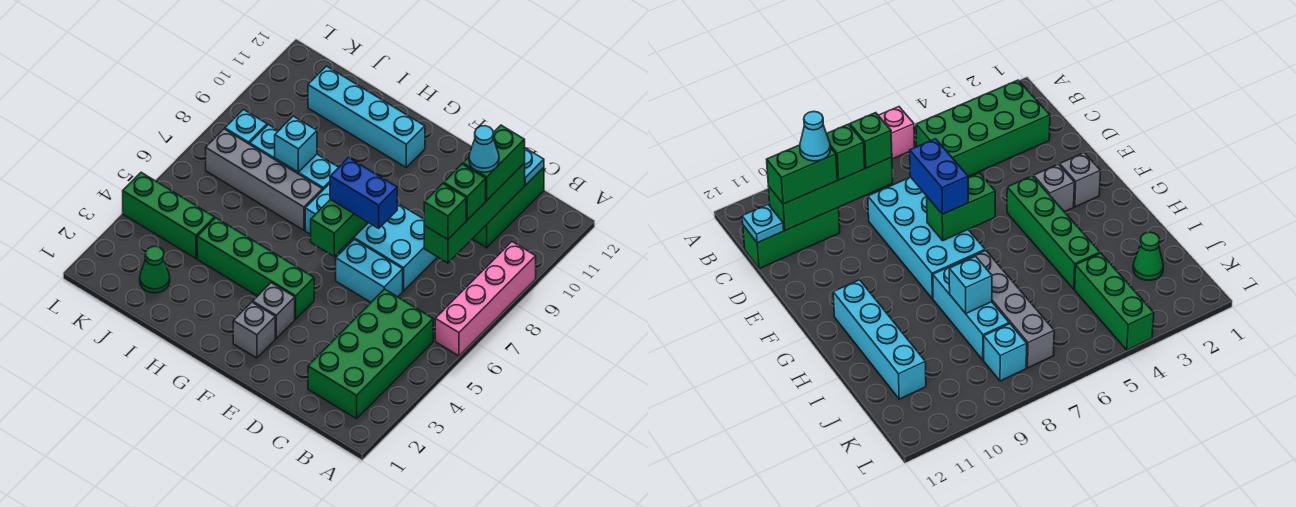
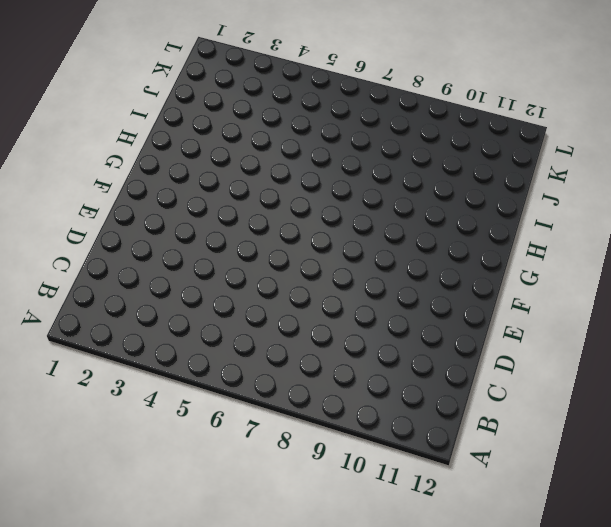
none -> pink 1x4 brick [435,242,536,356]
none -> green 2x4 brick [308,289,433,419]
none -> green 1x3 brick [473,167,544,248]

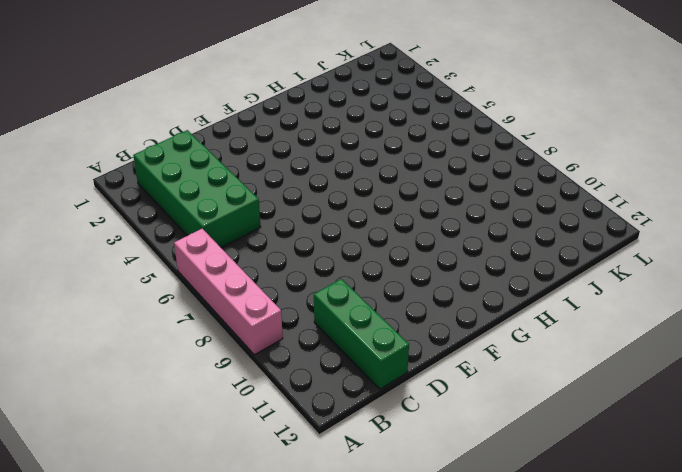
none -> cyan 1x2 brick [336,239,403,302]
none -> cyan 2x4 brick [305,184,437,291]
none -> grey 1x1 brick [233,302,275,358]

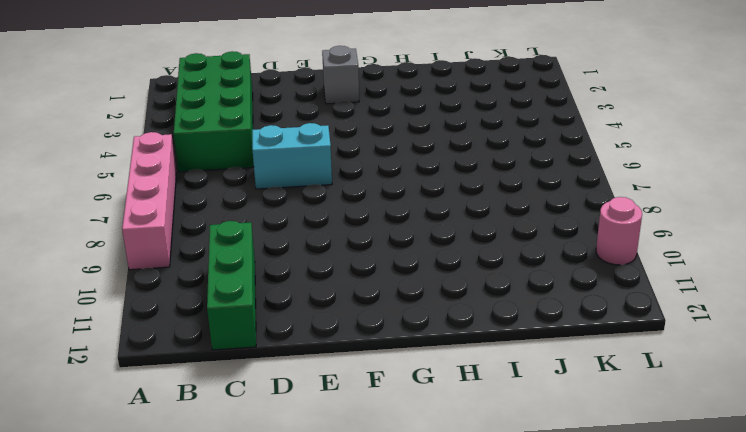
pink 1x1 round brick [596,197,642,265] -> none
none -> cyan 2x4 brick [305,184,437,291]
none -> grey 1x1 brick [253,283,295,338]
none -> green 1x4 brick [197,218,314,319]

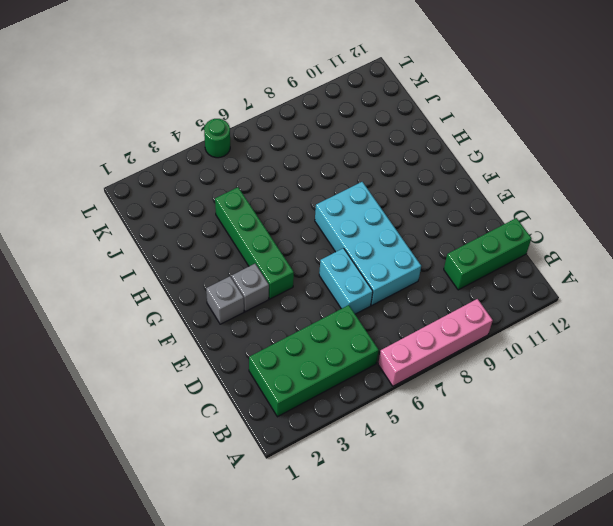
green 1x1 round brick [204,119,230,158] -> none
none -> cyan 1x4 brick [308,66,425,167]
none -> grey 1x4 brick [206,129,322,230]
none -> cyan 1x3 brick [250,125,339,191]

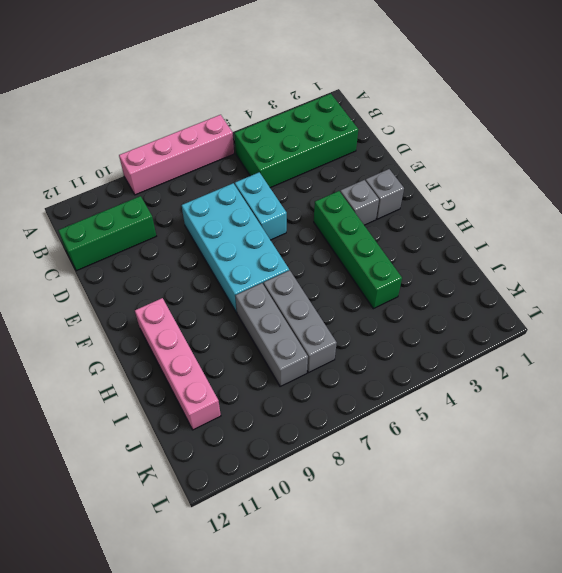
pink 1x4 brick [135,298,221,430] -> cyan 1x4 brick [308,66,425,167]
grey 1x3 brick [264,270,337,373] -> grey 1x4 brick [206,129,322,230]
grey 1x3 brick [235,283,308,386] -> cyan 1x3 brick [250,125,339,191]
none -> green 1x1 cone [140,246,170,293]
none -> green 1x3 brick [123,172,215,258]
none -> cyan 1x1 brick [225,110,267,144]

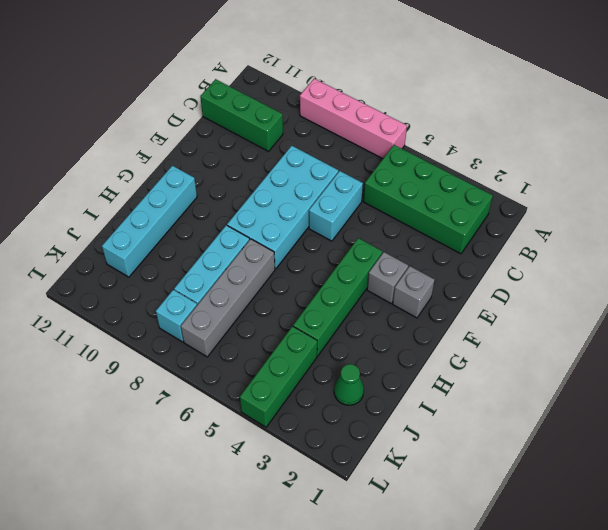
none -> green 1x4 brick [424,163,525,263]
none -> cyan 1x1 plate [525,148,544,185]
none -> green 1x2 brick [311,200,368,256]

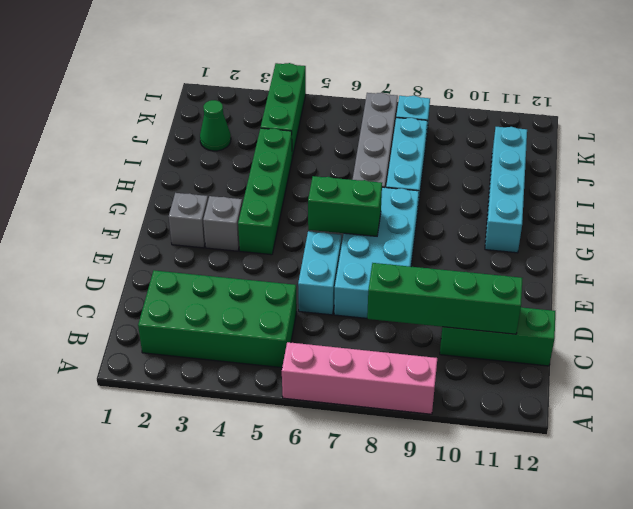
none -> cyan 1x1 plate [525,148,544,185]
none -> cyan 1x1 brick [275,116,317,172]
none -> green 1x1 brick [424,184,466,240]

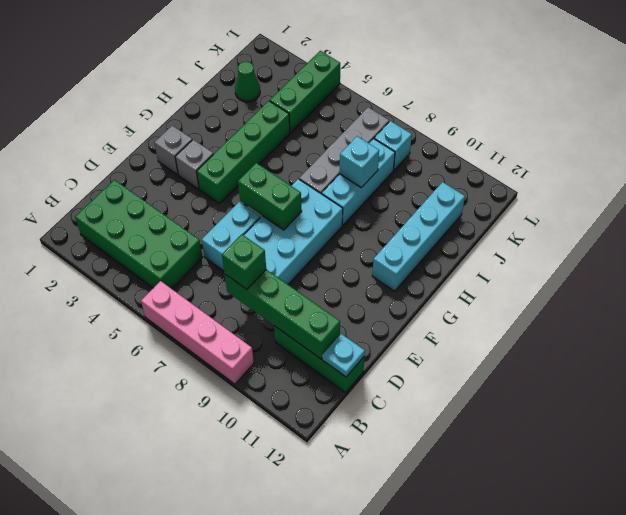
none -> green 1x1 brick [444,164,486,220]
none -> green 1x2 brick [463,125,525,200]
none -> blue 1x2 brick [330,158,397,228]

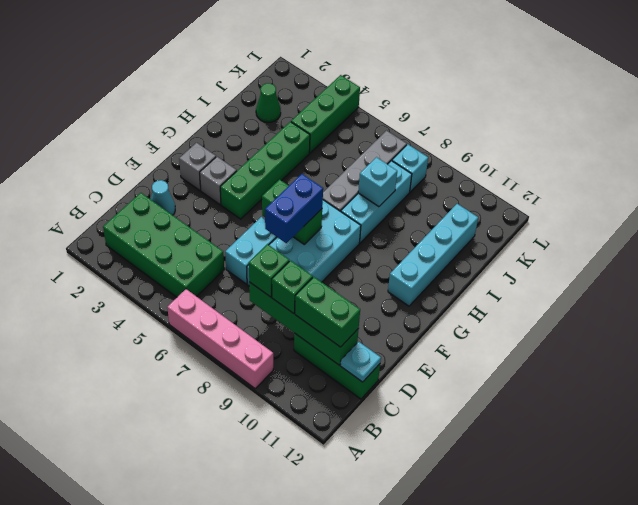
cyan 1x1 cone [151,180,175,215] -> cyan 1x1 cone moved to [469,126,499,172]

